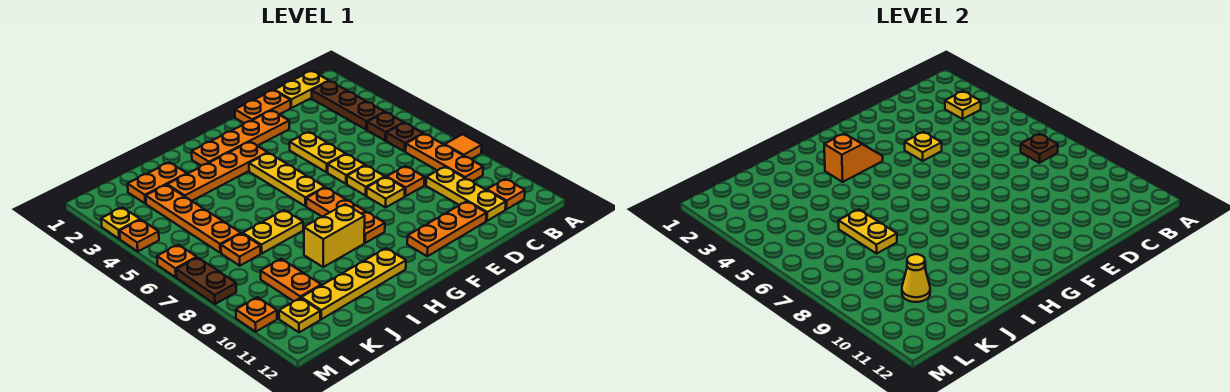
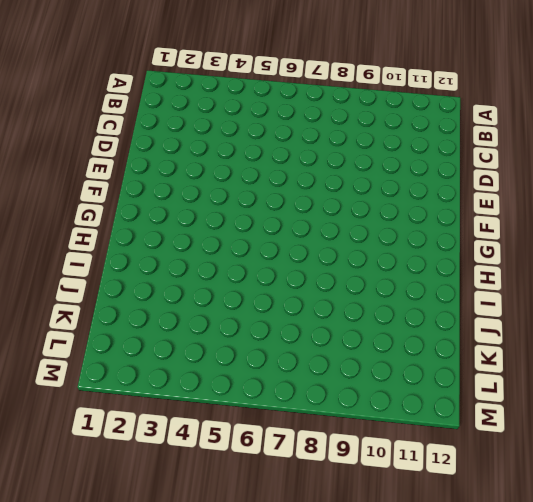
none -> orange 1x1 tile [445,134,482,159]
none -> yellow 1x2 plate [274,71,329,108]
none -> brown 1x3 plate [312,81,385,130]
none -> brown 1x1 plate [367,112,404,141]

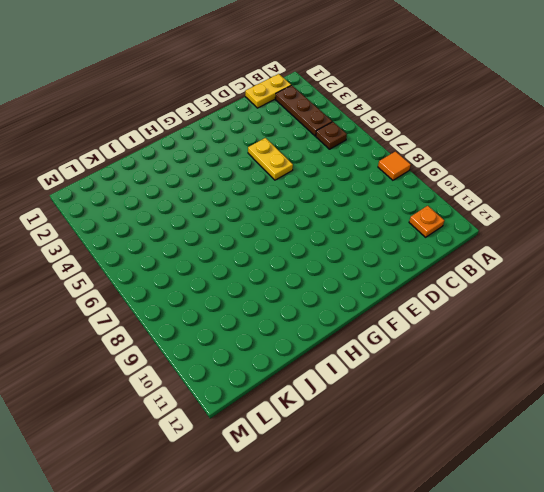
none -> brown 1x1 plate [386,123,423,152]
none -> orange 1x3 plate [406,134,483,181]
none -> yellow 1x3 plate [426,167,506,221]
none -> orange 1x2 plate [235,90,291,123]

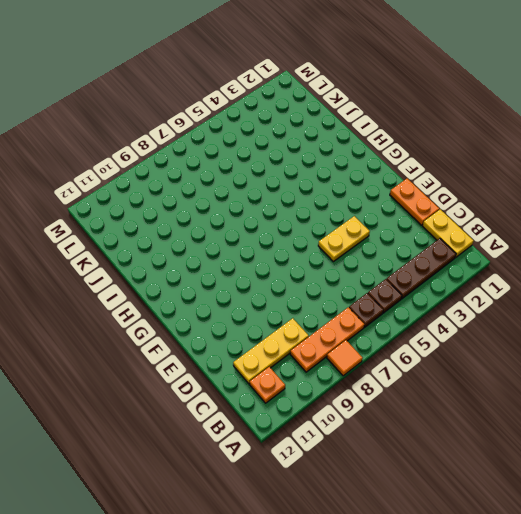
none -> orange 1x1 plate [387,166,424,196]
none -> orange 1x3 plate [407,201,487,256]
none -> orange 1x4 plate [192,111,289,165]
none -> yellow 1x1 plate [328,154,365,184]

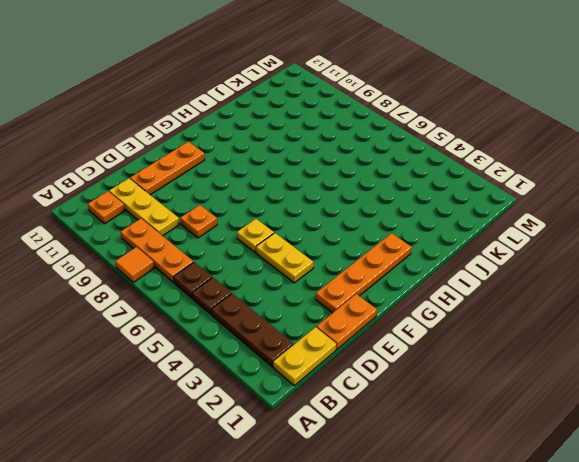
none -> yellow 1x1 plate [347,166,385,196]
none -> yellow 1x1 plate [367,177,405,207]
none -> orange 1x4 plate [167,142,267,201]
none -> yellow 1x3 plate [249,153,325,206]

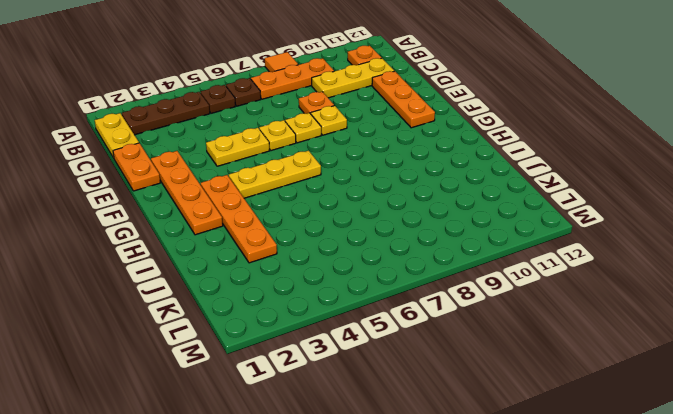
none -> orange 1x3 plate [306,188,385,243]
none -> yellow 1x2 brick [304,204,365,267]
none -> yellow 1x4 plate [301,248,406,319]
none -> yellow 1x2 plate [243,210,303,254]

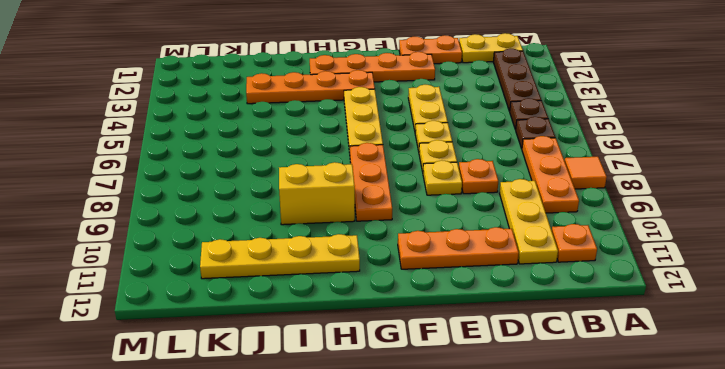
none -> yellow 1x2 plate [243,210,303,254]
none -> orange 1x2 plate [128,162,187,204]
none -> orange 1x4 plate [146,185,241,253]
none -> orange 1x1 plate [221,233,261,266]

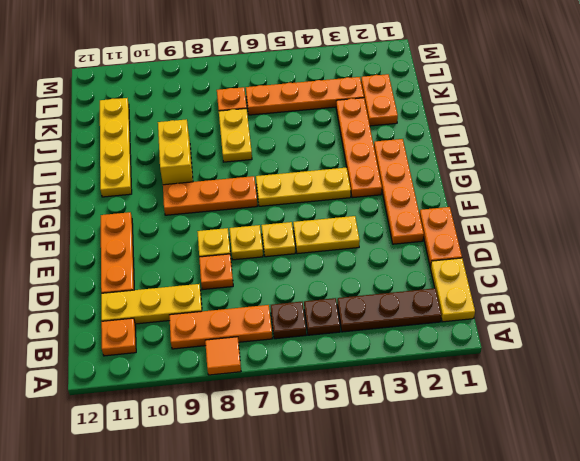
none -> orange 1x2 plate [261,259,321,301]
none -> yellow 1x1 plate [279,298,320,332]
none -> yellow 1x1 plate [101,207,140,239]
none -> orange 1x1 plate [120,220,159,251]

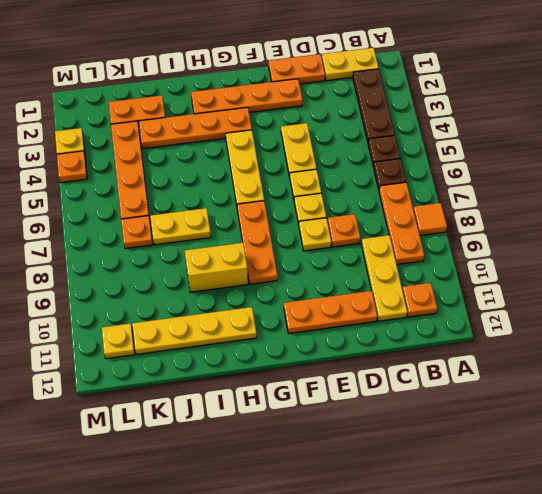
none -> orange 1x2 plate [261,259,321,301]
none -> orange 1x1 plate [157,245,197,277]
none -> brown 1x2 plate [176,257,236,304]
none -> orange 1x1 plate [236,297,277,332]

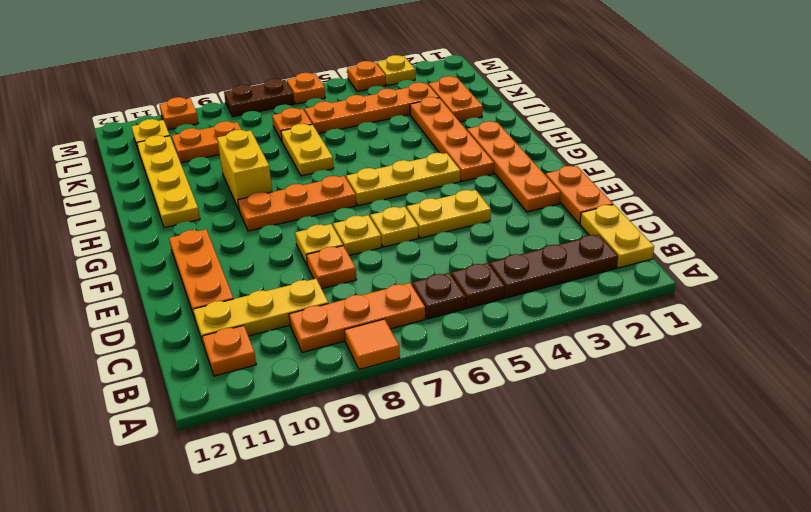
none -> yellow 1x1 plate [945,91,981,119]
none -> brown 1x1 plate [1021,134,1058,163]
none -> yellow 1x1 plate [905,132,942,161]
none -> orange 1x2 slope [824,134,883,182]

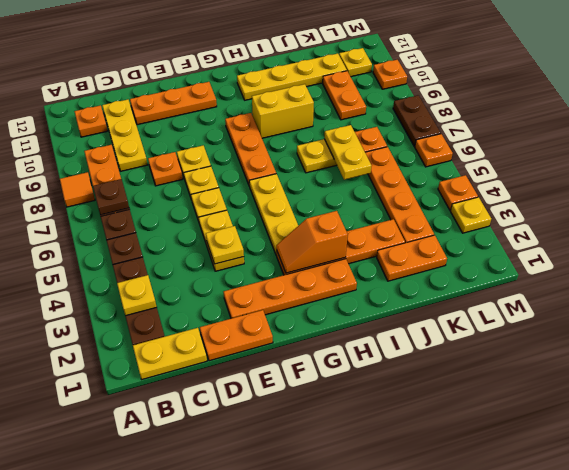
none -> yellow 1x1 cone [902,254,930,302]

